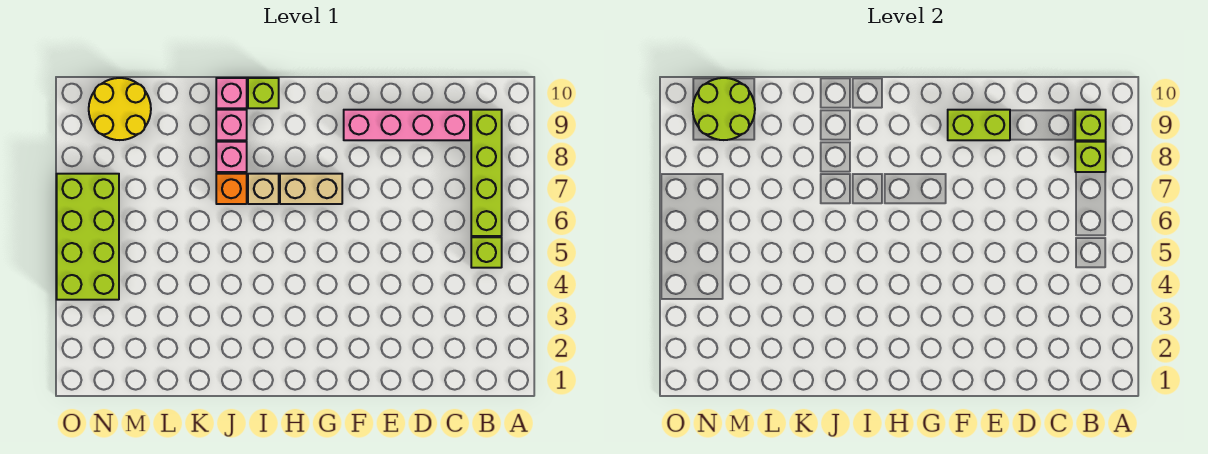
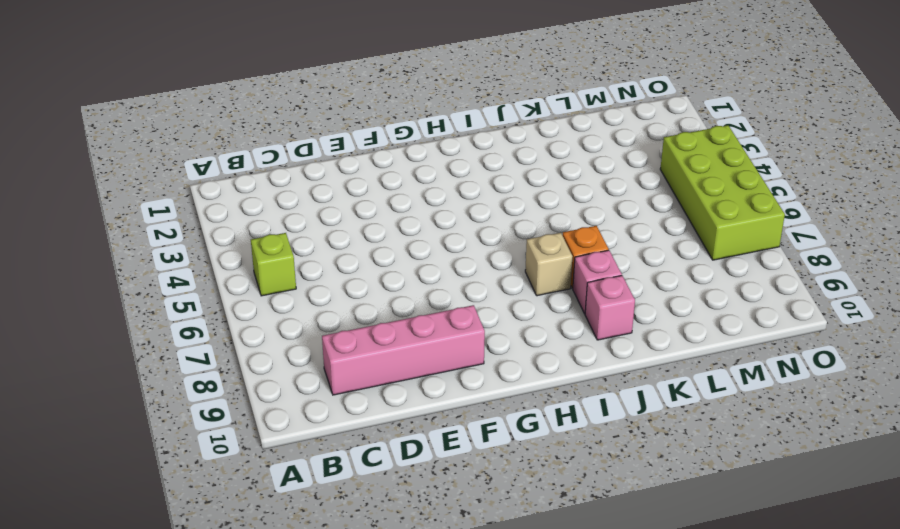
none -> lime 1x4 brick [471,110,502,236]
none -> tan 1x2 brick [280,174,342,204]
none -> lime 1x1 brick [248,78,279,108]

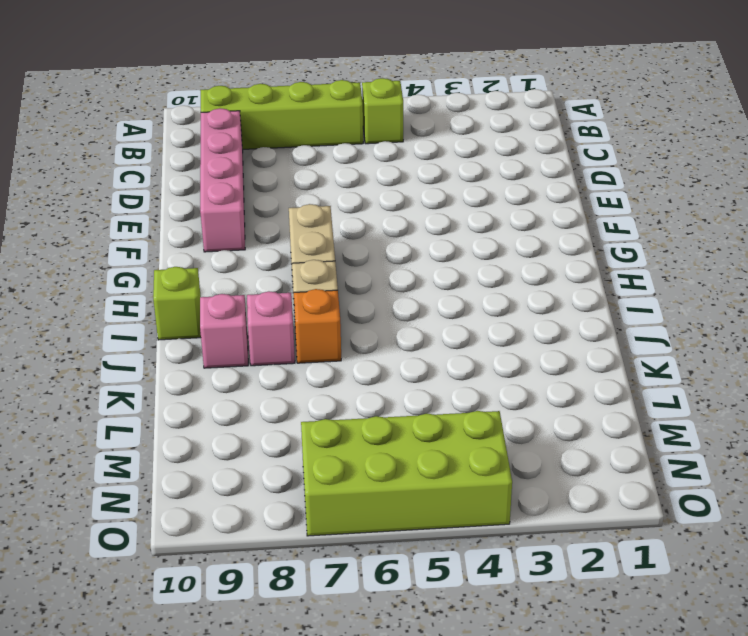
none -> pink 1x1 brick [216,78,247,108]
none -> yellow 2x2 round brick [89,78,151,140]
none -> lime 1x1 brick [1075,142,1106,172]

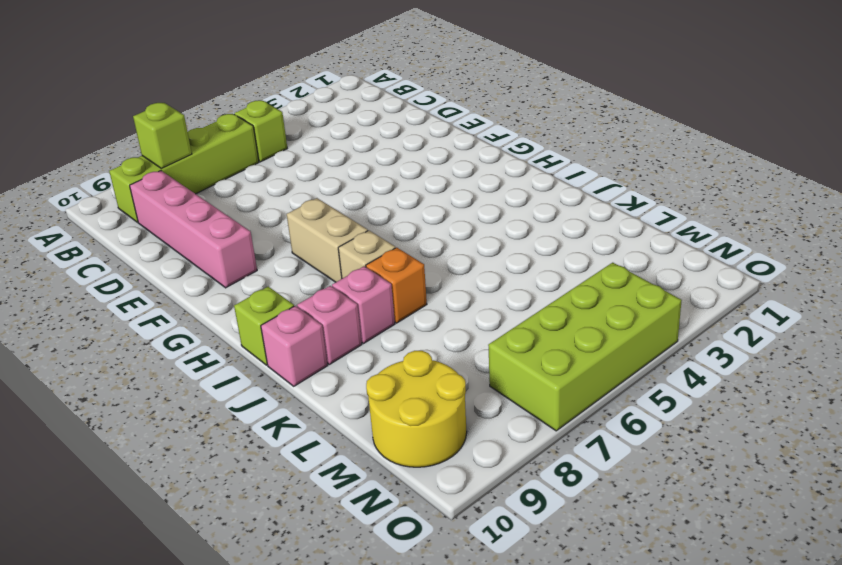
none -> lime 1x1 brick [1075,110,1106,140]
none -> lime 1x2 brick [948,110,1010,140]
none -> lime 2x2 round brick [693,78,755,140]

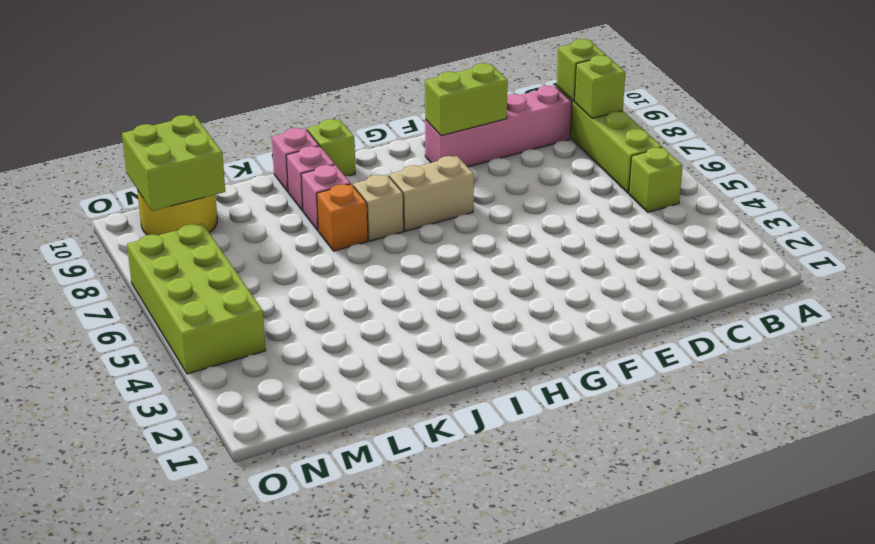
lime 2x2 brick [122,115,225,211] -> lime 2x2 round brick [693,78,755,140]

